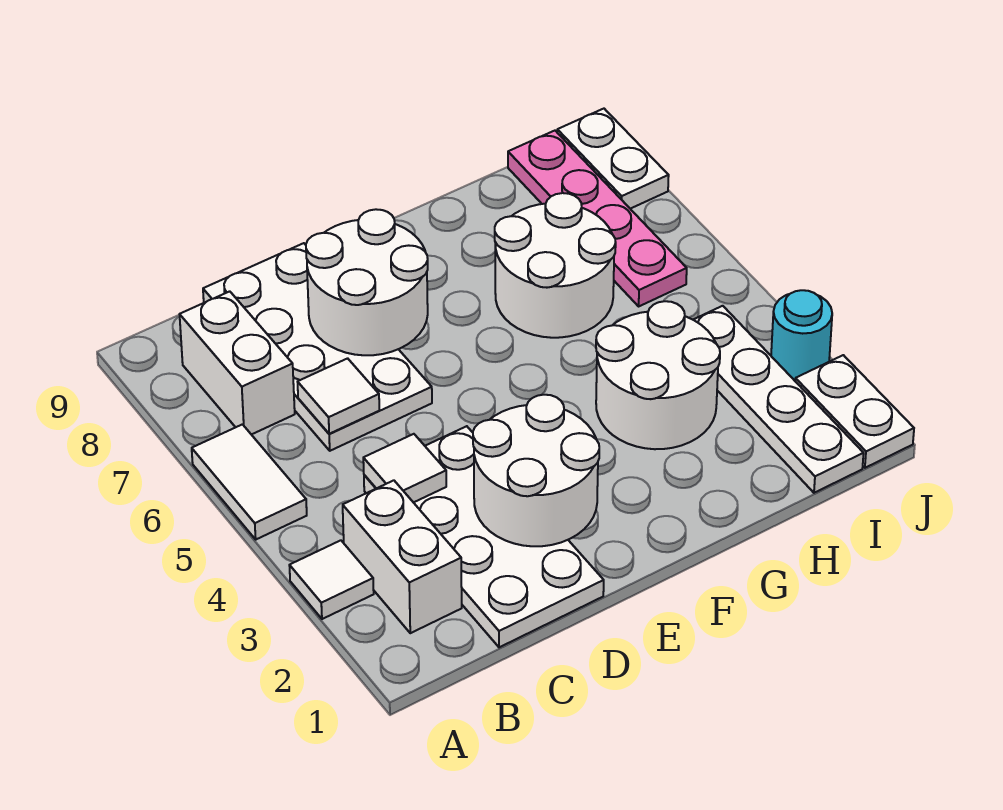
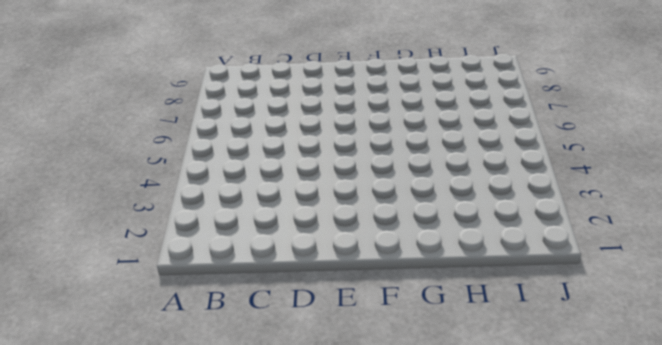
none -> white 1x1 tile [289,540,374,619]
none -> white 1x2 tile [192,424,307,539]
none -> white 1x2 brick [343,480,462,633]

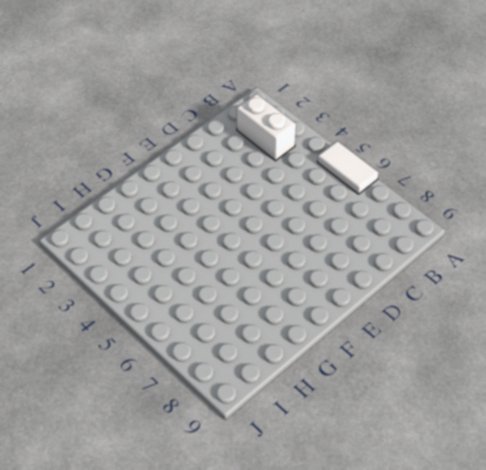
none -> white 1x1 tile [289,540,374,619]
none -> white 1x2 brick [180,291,295,435]
none -> white 2x4 plate [364,426,604,647]

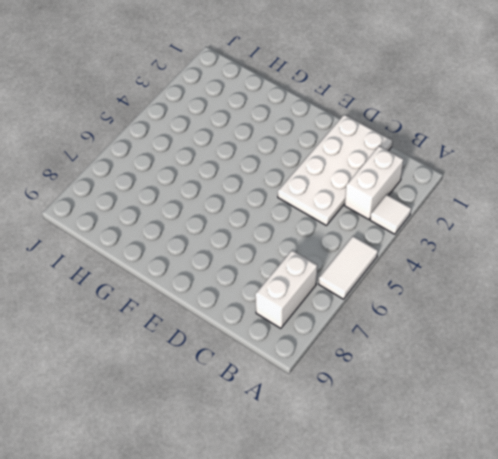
none -> white 2x4 plate [203,243,432,451]
none -> white 2x2 round brick [596,301,720,449]
none -> white 2x2 round brick [495,193,616,338]

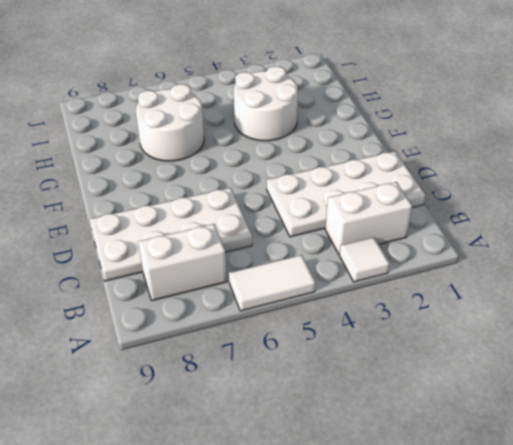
none -> white 1x4 plate [693,306,864,493]
none -> pink 1x4 plate [508,131,687,306]
none -> white 1x2 plate [795,355,914,468]

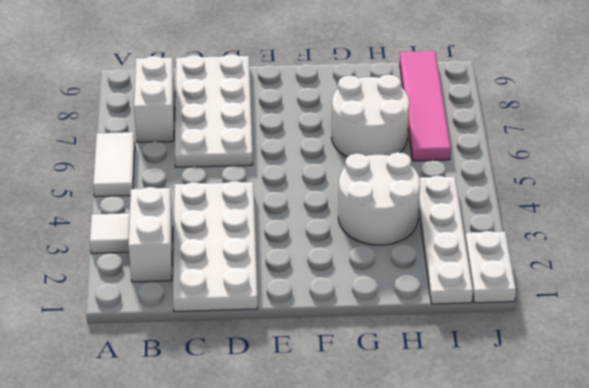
pink 1x4 tile [400,51,451,161] -> pink 1x4 plate [508,131,687,306]
none -> cyan 1x1 round brick [771,290,832,381]
none -> white 1x2 plate [557,109,669,209]
none -> white 1x1 tile [363,434,446,503]

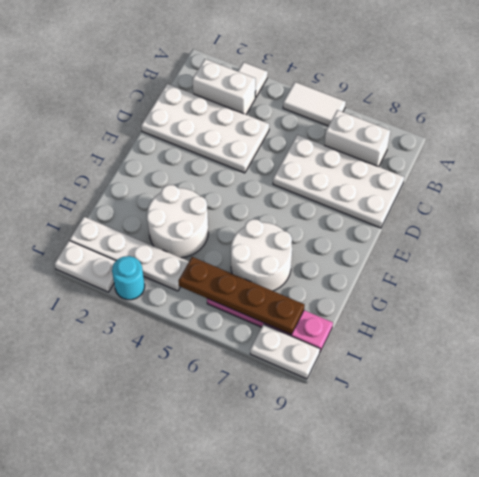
brown 1x4 plate [178,257,304,334] -> none
none -> white 1x1 tile [363,434,446,503]
none -> white 1x1 tile [298,358,379,434]
none -> white 2x2 round brick [473,395,599,546]

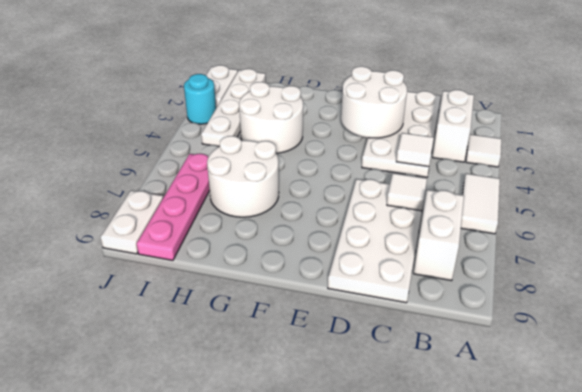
none -> white 2x2 round brick [306,209,428,355]

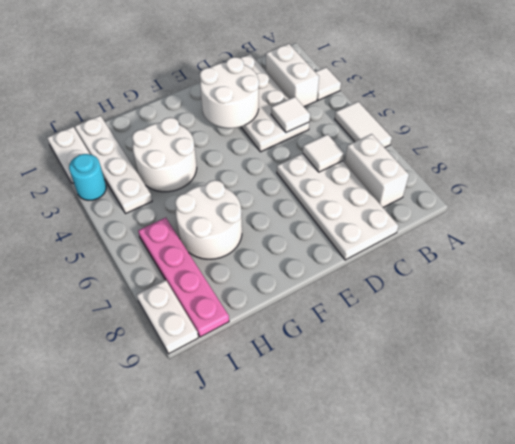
none -> white 2x2 round brick [306,209,428,355]

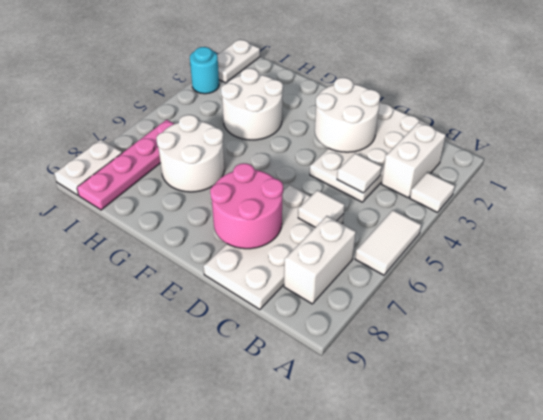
pink 2x2 round brick [210,163,283,249] -> white 2x2 round brick [306,209,428,355]
none -> white 1x4 plate [693,306,864,493]

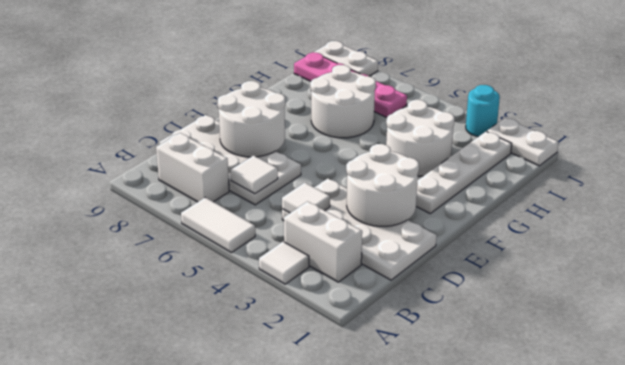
white 1x4 plate [416,132,512,213] -> white 1x4 plate turned to [693,306,864,493]

